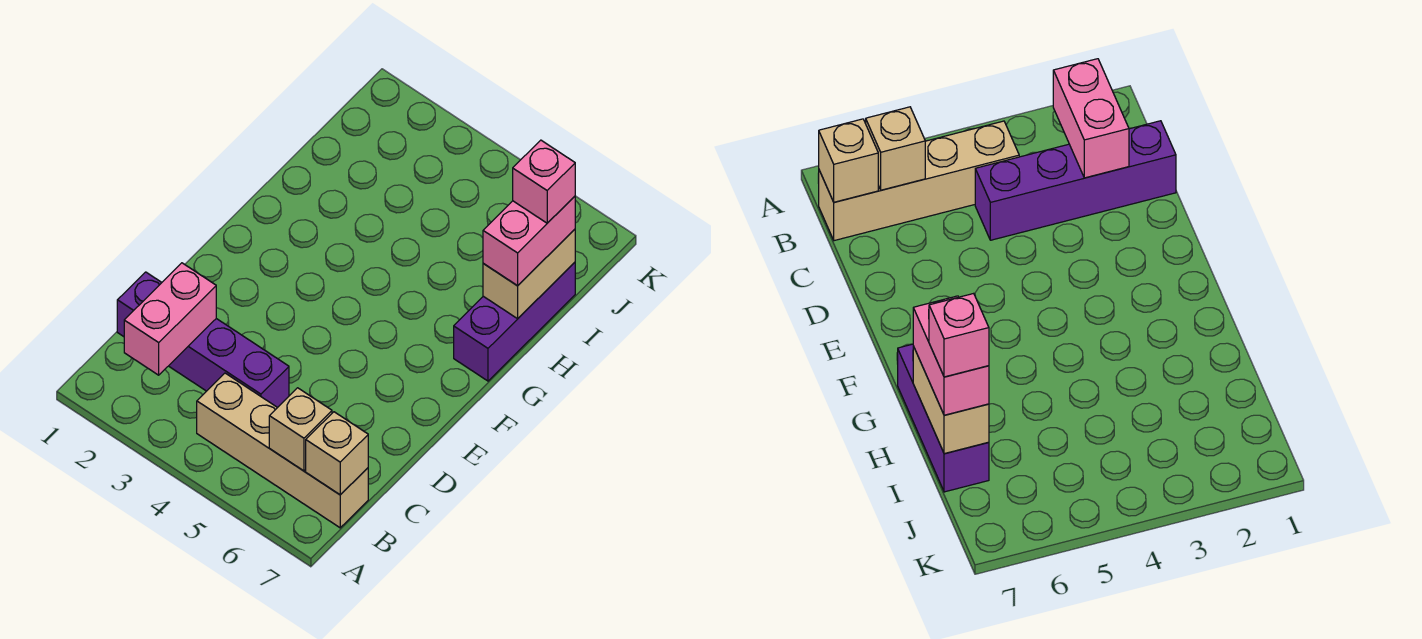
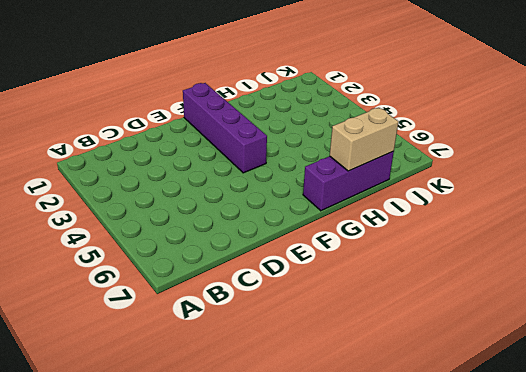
purple 1x4 brick [183,83,267,173] -> purple 1x4 brick moved to [117,272,289,408]
none -> tan 1x4 brick [197,373,368,528]
none -> pink 1x2 brick [124,263,216,375]

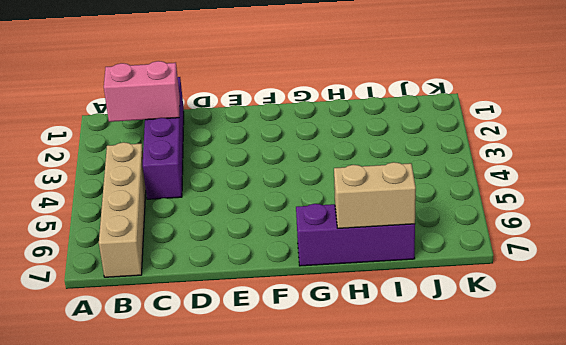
none -> tan 1x1 brick [269,388,332,471]
none -> tan 1x1 brick [306,412,368,495]

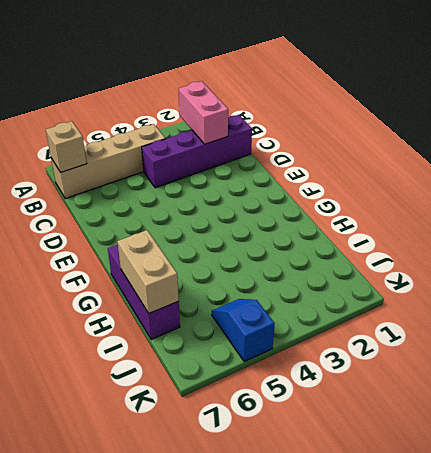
blue 1x2 slope [212,299,275,362] -> none
none -> tan 1x1 brick [269,388,332,471]
none -> pink 1x2 brick [483,196,575,286]

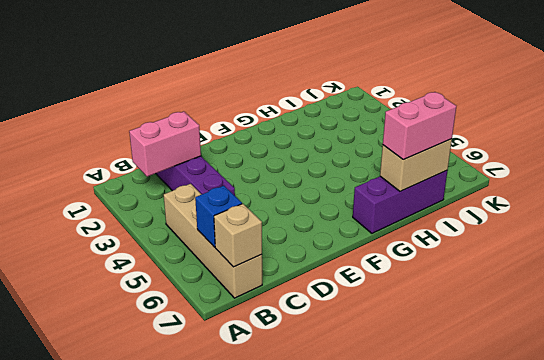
blue 1x1 brick [195,186,242,247] -> tan 1x1 brick [269,388,332,471]
none -> pink 1x1 brick [513,140,575,223]

